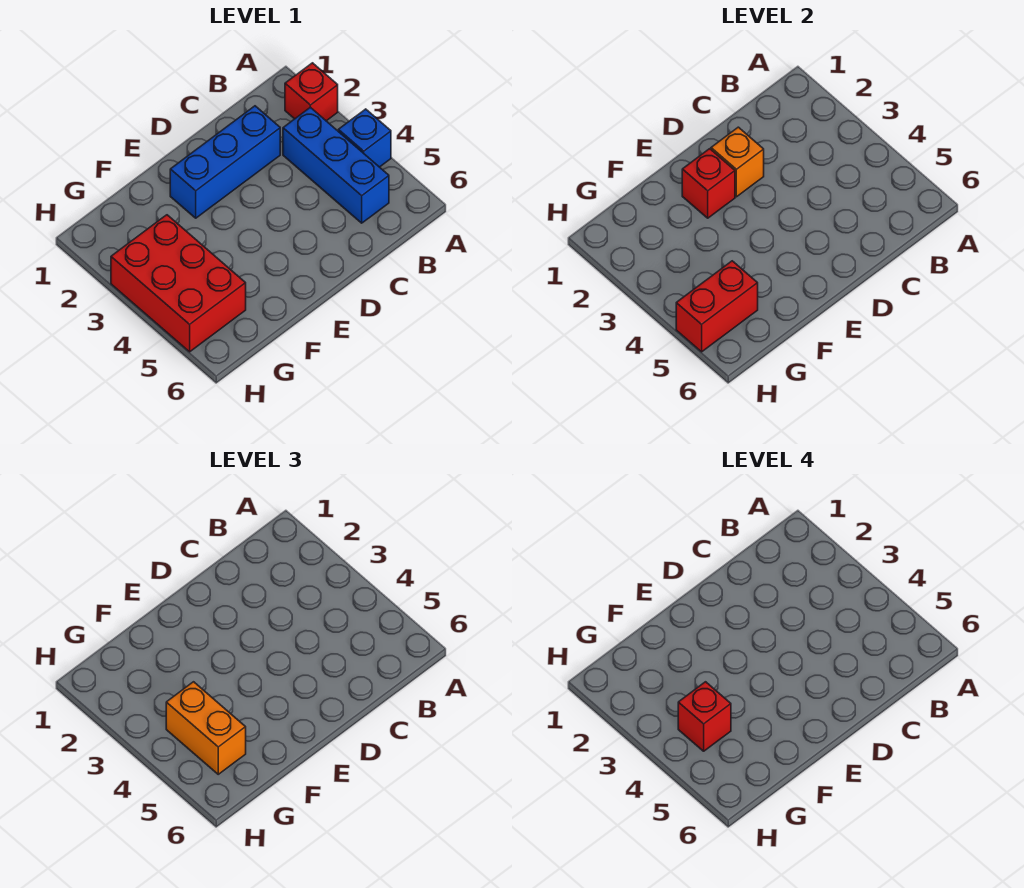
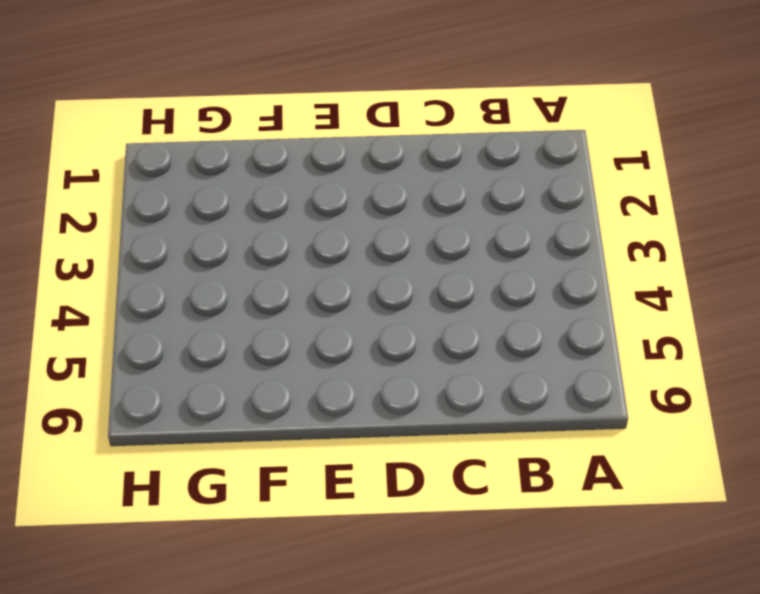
none -> red 1x1 brick [285,63,338,121]
none -> blue 1x1 brick [338,109,391,167]

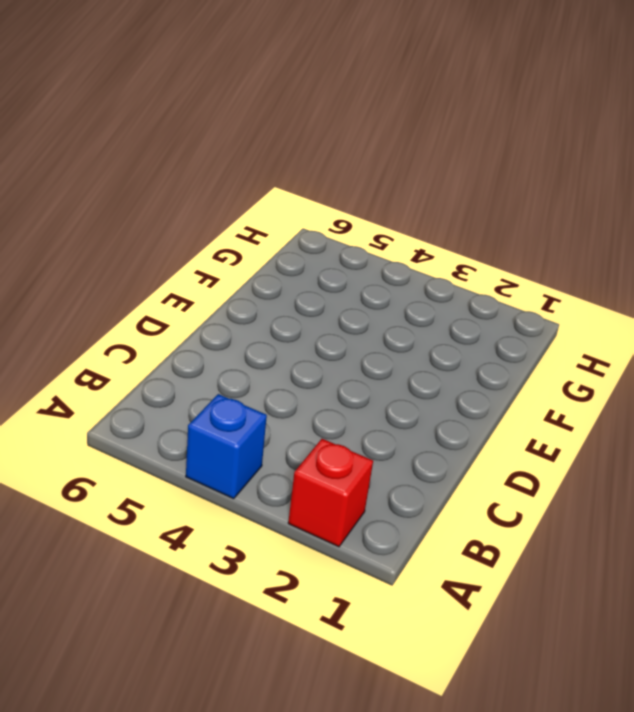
none -> blue 1x3 brick [283,107,389,223]
none -> blue 1x3 brick [170,106,280,218]

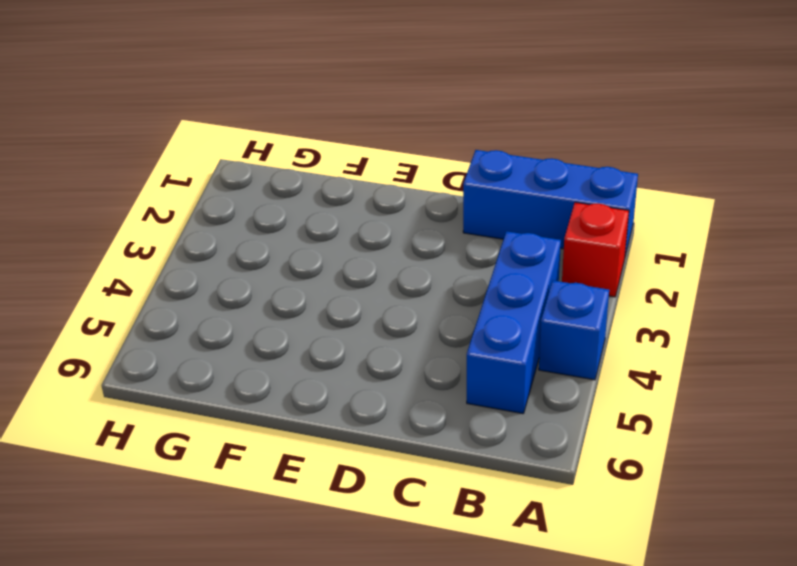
blue 1x3 brick [463,150,638,256] -> blue 1x3 brick moved to [170,106,280,218]
none -> red 2x3 brick [111,215,246,352]
none -> orange 1x1 brick [711,127,764,197]

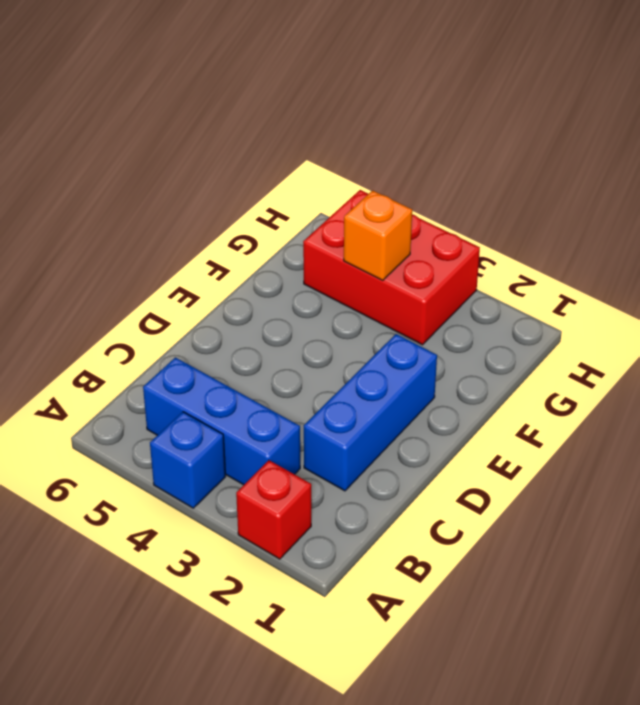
orange 1x1 brick [344,190,412,280] -> orange 1x1 brick moved to [711,127,764,197]
none -> red 1x1 brick [682,149,735,218]
none -> red 1x2 brick [676,261,758,352]

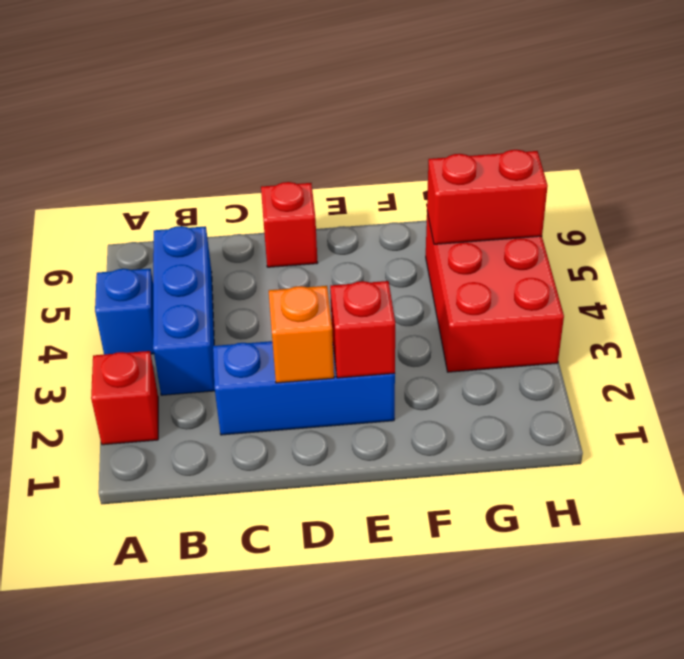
red 1x1 brick [261,182,318,267] -> red 1x1 brick moved to [678,682,731,751]
none -> orange 1x2 brick [166,682,246,774]

